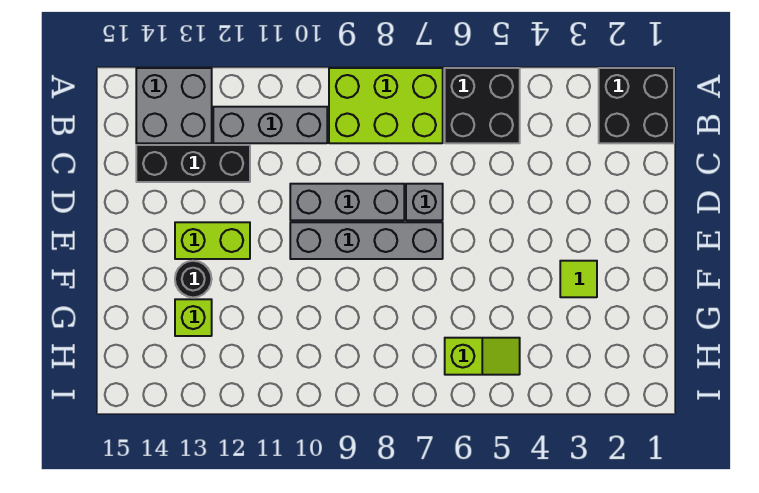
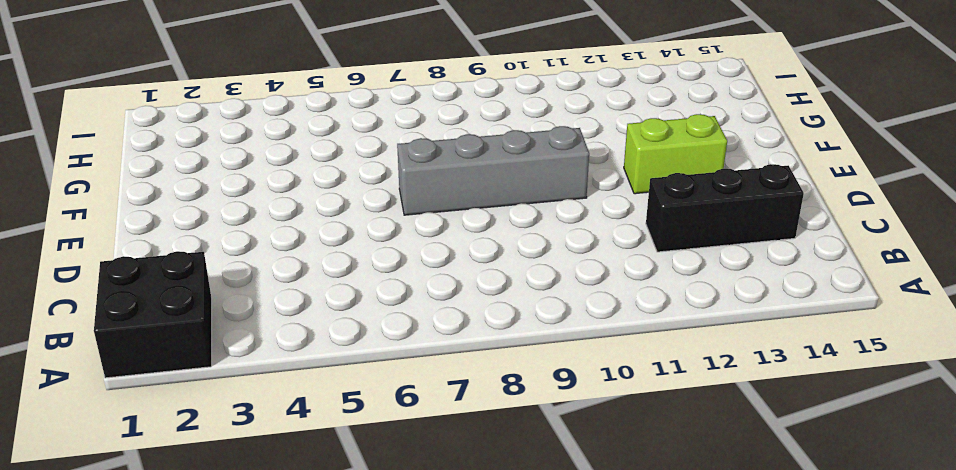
none -> black 2x2 brick [445,68,520,143]
none -> lime 2x3 brick [329,68,443,143]
none -> grey 2x2 brick [136,68,212,143]

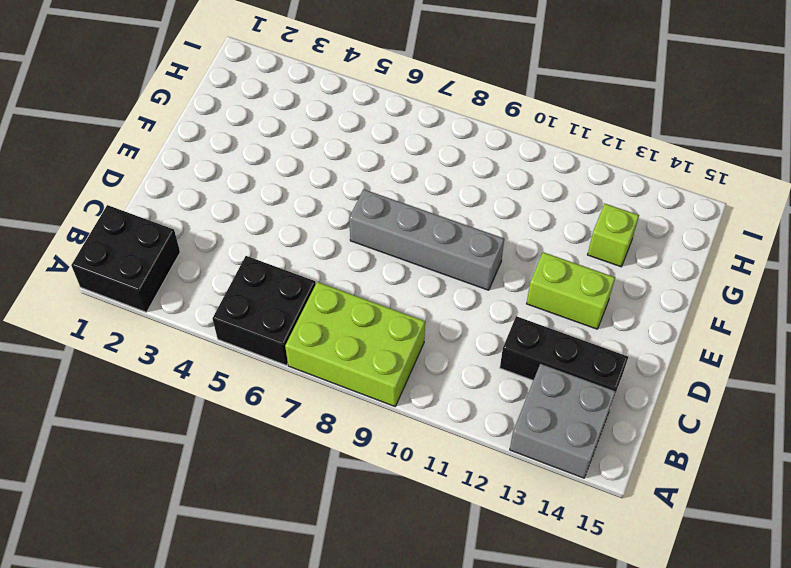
none -> grey 1x3 brick [213,107,327,143]
none -> grey 1x1 brick [406,184,443,220]
none -> grey 1x3 brick [290,184,404,220]

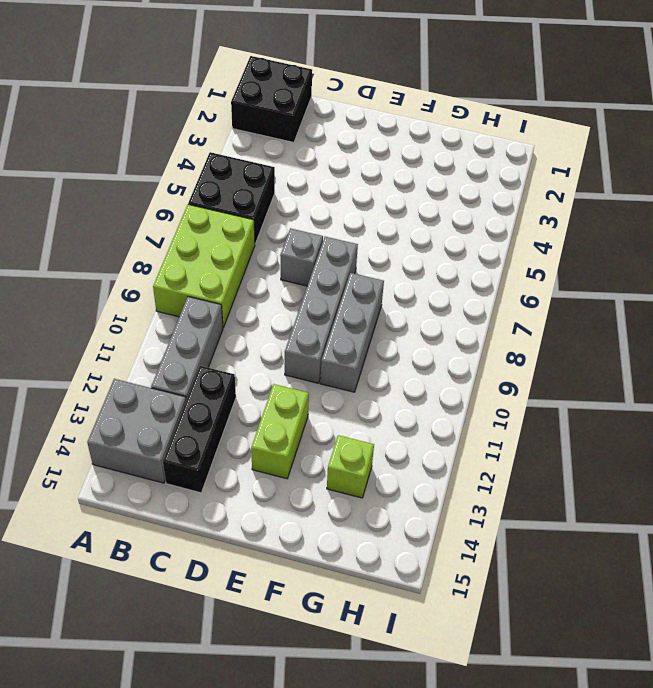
grey 1x3 brick [320,273,384,392] -> grey 1x3 brick moved to [290,184,404,220]
none -> lime 1x1 tile [560,261,597,297]
none -> black 1x1 round brick [175,261,212,297]
none -> lime 1x2 slope [445,338,520,375]

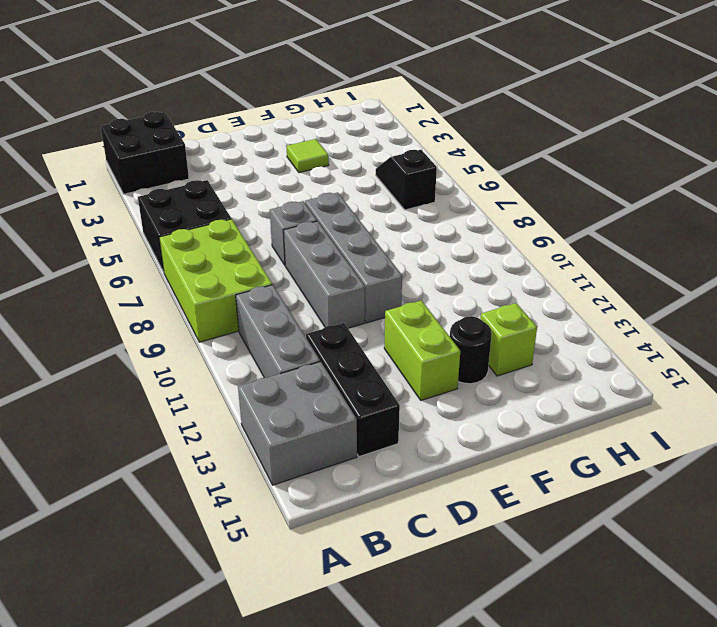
black 1x2 slope [376,150,437,210] -> lime 1x2 slope [445,338,520,375]

